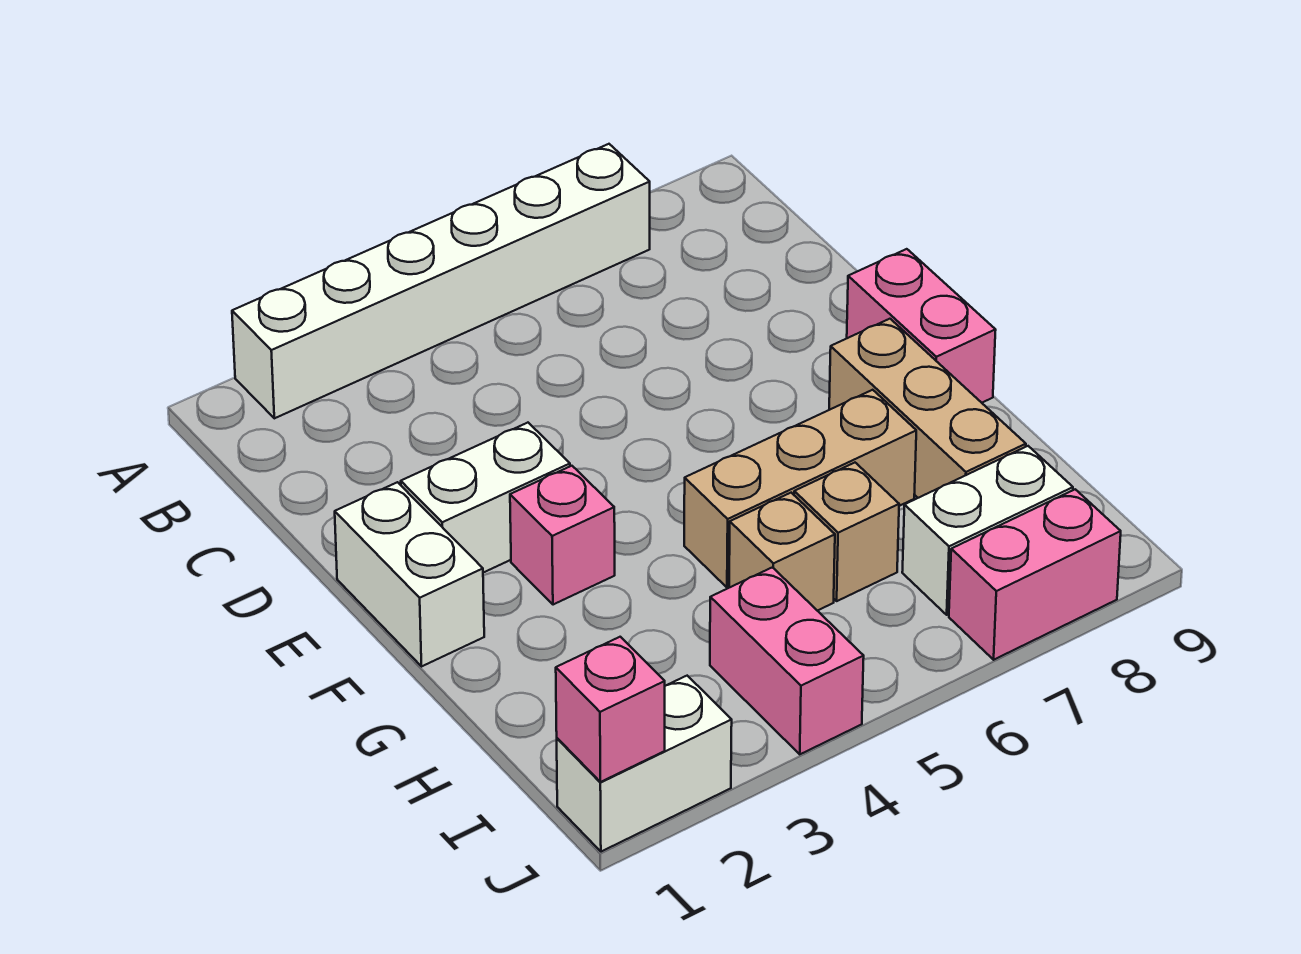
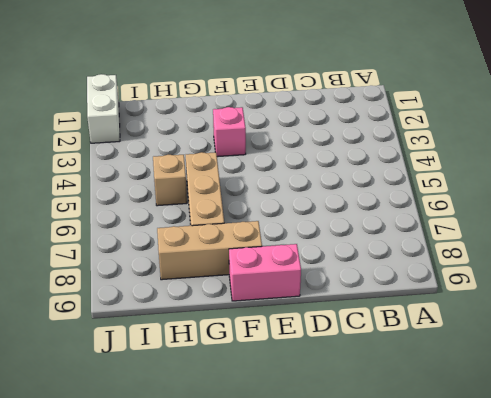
none -> white 1x6 brick [232,144,650,418]
none -> white 1x2 brick [335,482,484,666]
none -> white 1x2 brick [401,423,570,573]

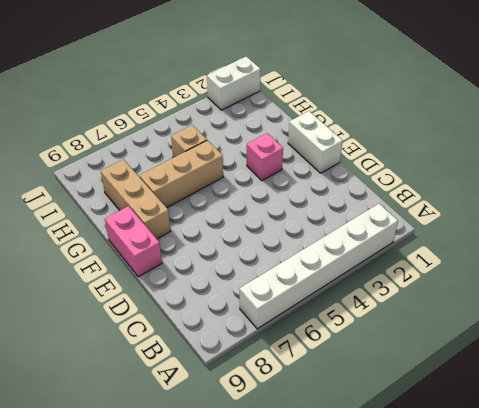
none -> white 1x2 brick [401,423,570,573]
none -> tan 1x1 brick [794,463,899,601]
none -> pink 1x2 brick [710,567,864,754]

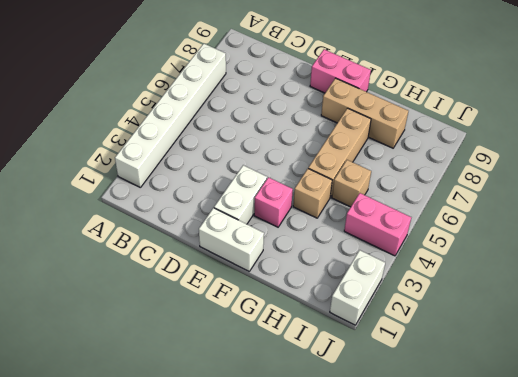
tan 1x1 brick [293,169,332,218] -> tan 1x1 brick moved to [794,463,899,601]
none -> white 1x2 brick [902,446,1073,615]
none -> pink 1x2 brick [949,489,1121,660]
none -> pink 1x1 brick [556,637,665,782]

